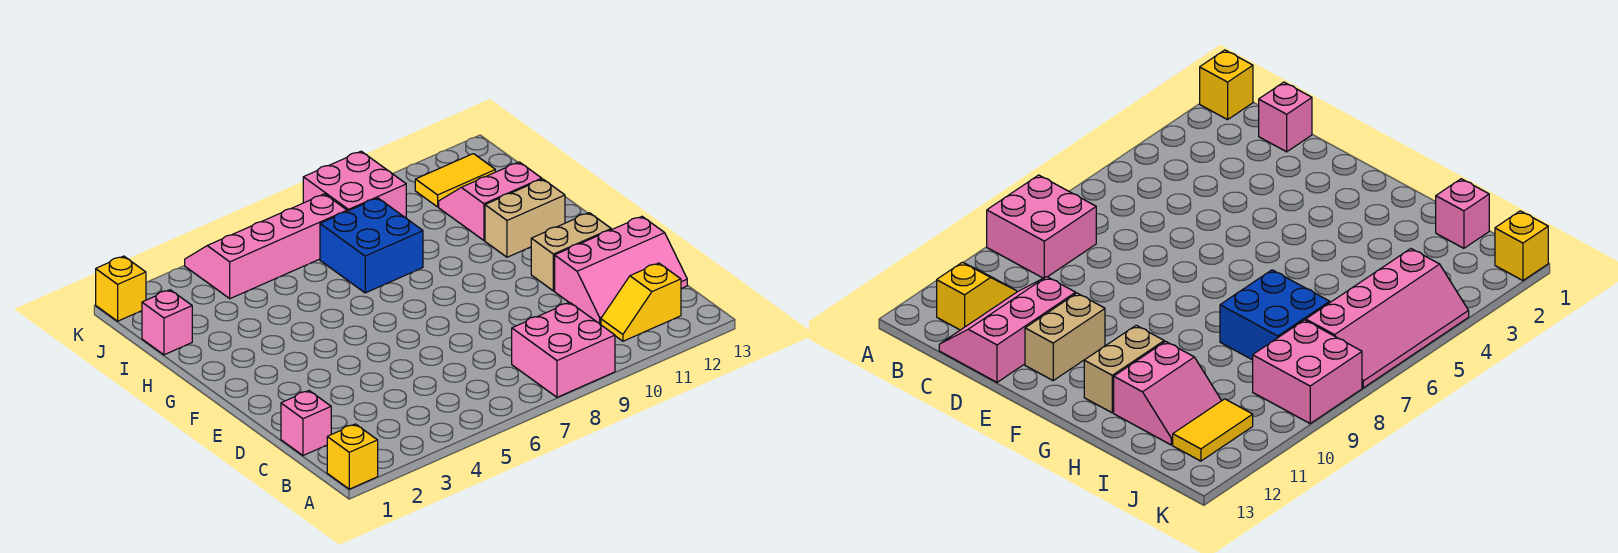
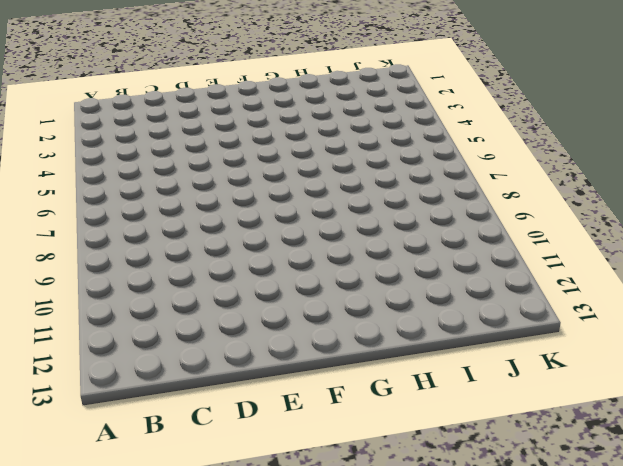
none -> yellow 1x1 brick [327,424,378,489]
none -> pink 2x2 brick [512,302,615,397]
none -> yellow 1x2 slope [601,263,681,341]

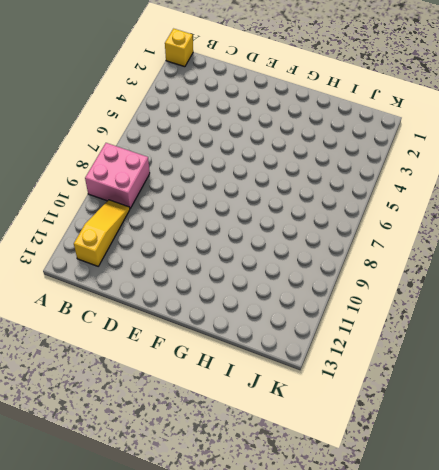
yellow 1x3 slope [74,200,130,266] -> yellow 1x2 slope [601,263,681,341]
none -> pink 1x1 brick [281,391,331,455]
none -> pink 2x3 slope [555,217,687,324]
none -> tan 1x2 brick [531,213,611,291]

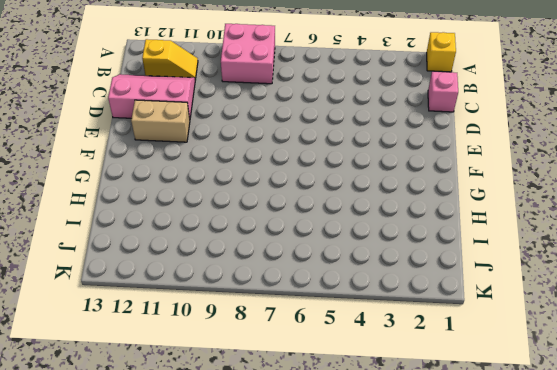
none -> tan 1x2 brick [485,179,565,257]
none -> blue 2x2 brick [320,198,423,293]
none -> pink 2x2 slope [439,162,542,240]

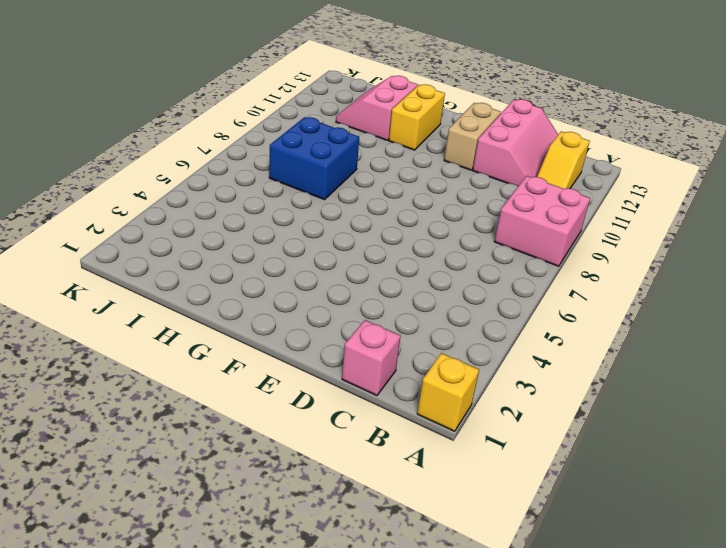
yellow 1x2 brick [389,84,445,150] -> tan 1x2 brick [485,179,565,257]
none -> pink 1x1 brick [142,290,192,355]
none -> pink 2x4 slope [185,194,347,299]
none -> pink 2x2 brick [303,151,406,218]

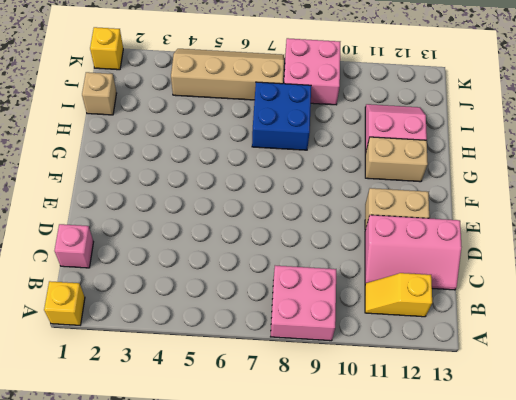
tan 1x1 brick [82,72,117,115] -> pink 1x1 brick [142,290,192,355]
tan 2x4 slope [171,49,284,100] -> pink 2x4 slope [185,194,347,299]
none -> yellow 1x2 tile [415,154,495,207]

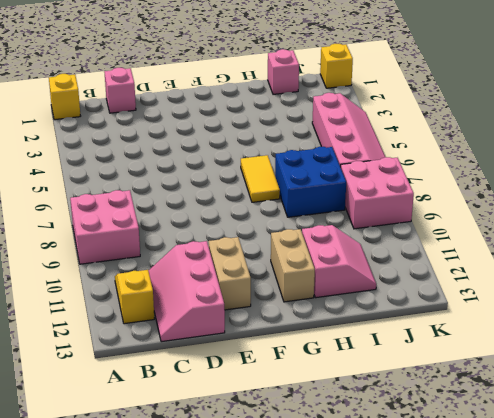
yellow 1x2 tile [241,155,280,202] -> yellow 1x2 tile moved to [415,154,495,207]

